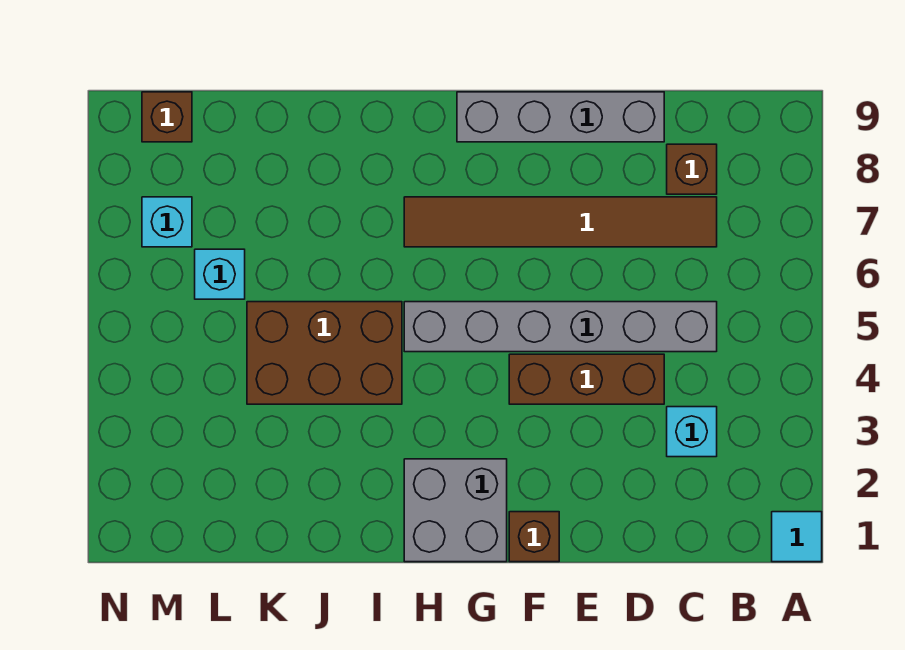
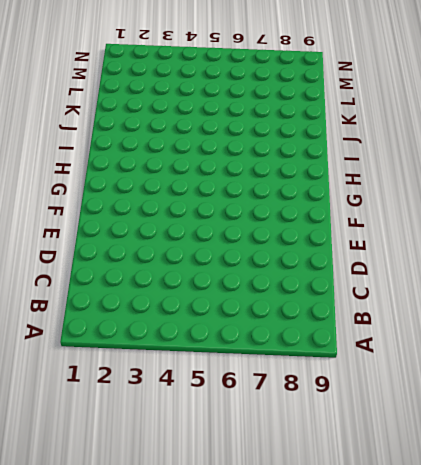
none -> cyan 1x1 tile [772,512,822,562]
none -> cyan 1x1 brick [667,407,717,457]
none -> grey 1x6 brick [404,302,717,352]

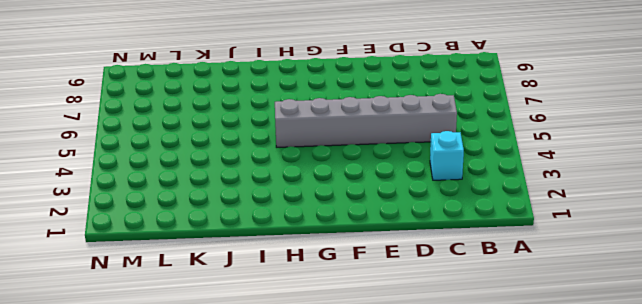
none -> cyan 1x1 tile [772,512,822,562]
none -> brown 1x6 tile [404,197,717,247]
none -> brown 1x1 brick [667,144,717,194]

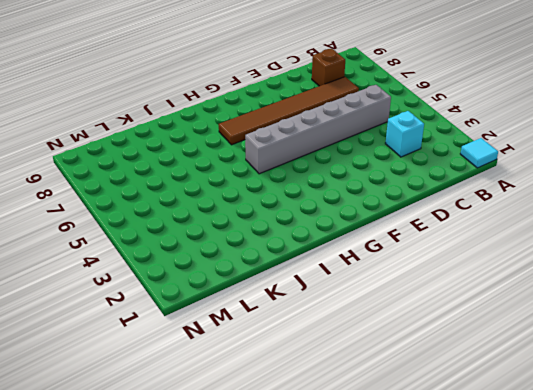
none -> brown 1x3 brick [509,354,664,404]
none -> grey 1x4 brick [457,92,664,142]
none -> brown 1x1 brick [509,512,559,562]

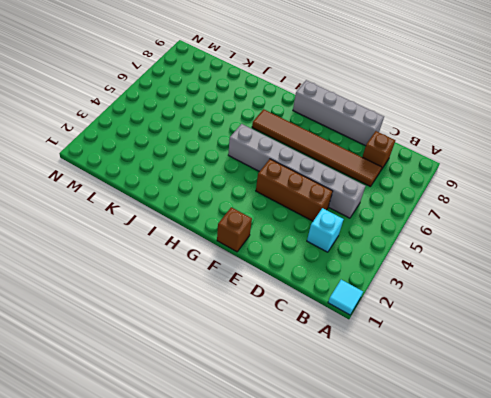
none -> grey 2x2 brick [404,459,507,562]
none -> brown 2x3 brick [247,302,402,404]
none -> cyan 1x1 brick [195,249,245,299]

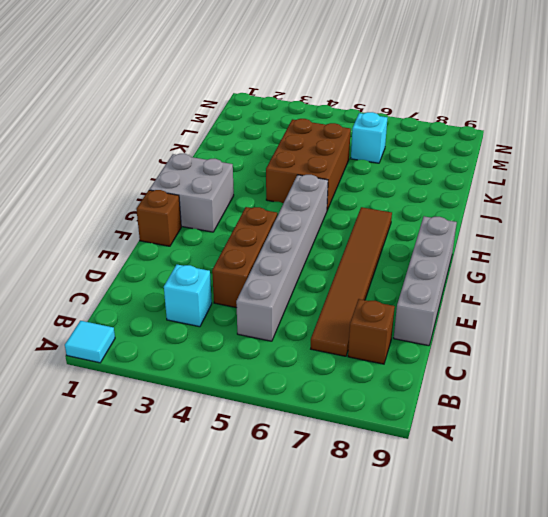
none -> cyan 1x1 brick [142,197,192,247]
none -> brown 1x1 brick [142,92,192,142]

